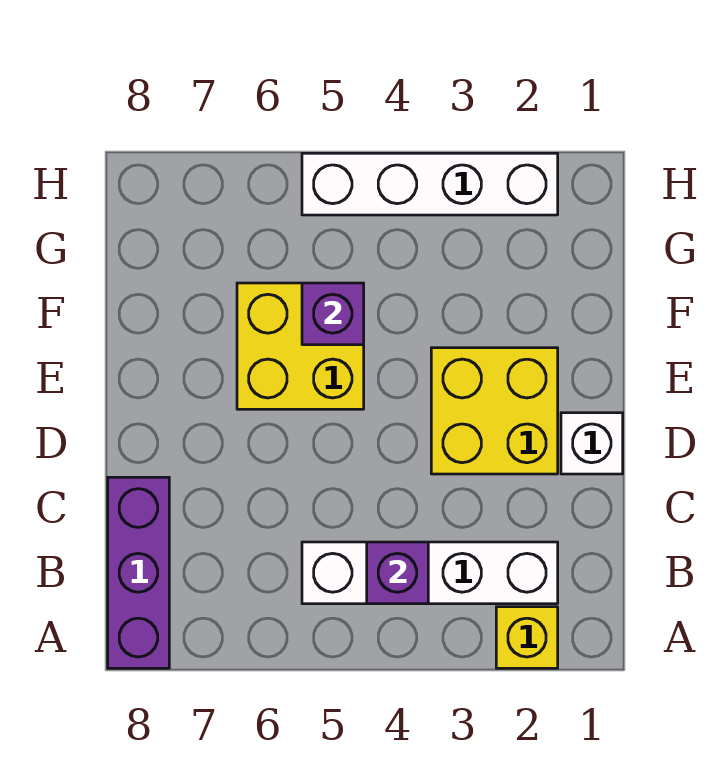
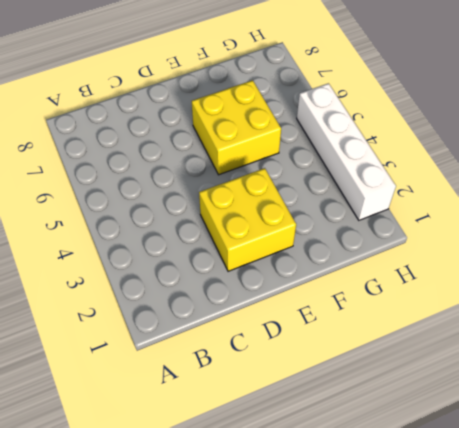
none -> yellow 1x1 brick [496,607,558,668]
none -> purple 1x3 brick [108,477,169,668]

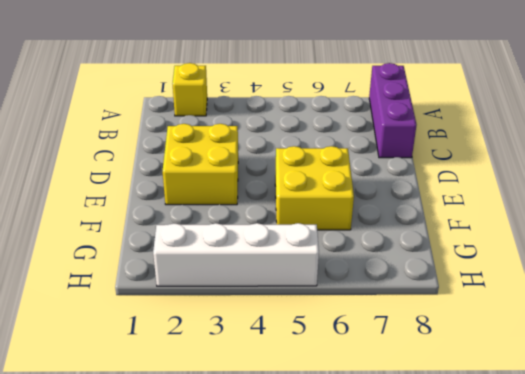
none -> white 1x4 brick [302,542,558,604]
none -> white 1x1 brick [561,413,623,474]

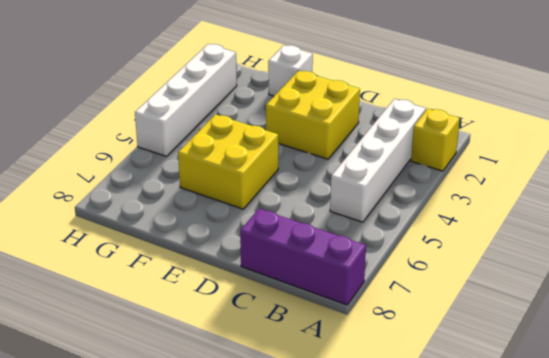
white 1x1 brick [268,45,313,96] -> white 1x1 brick moved to [561,413,623,474]
none -> purple 1x1 brick [367,542,428,604]
none -> purple 1x1 brick [302,283,364,345]

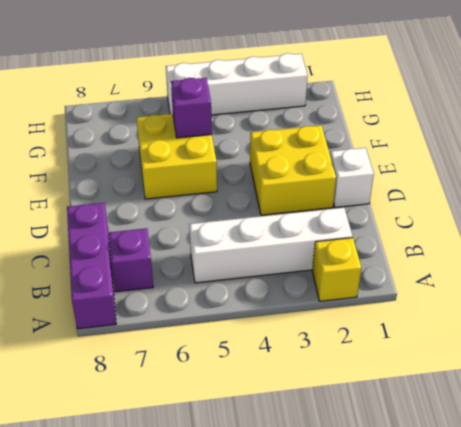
purple 1x1 brick [109,228,153,292] -> purple 1x1 brick moved to [367,542,428,604]

